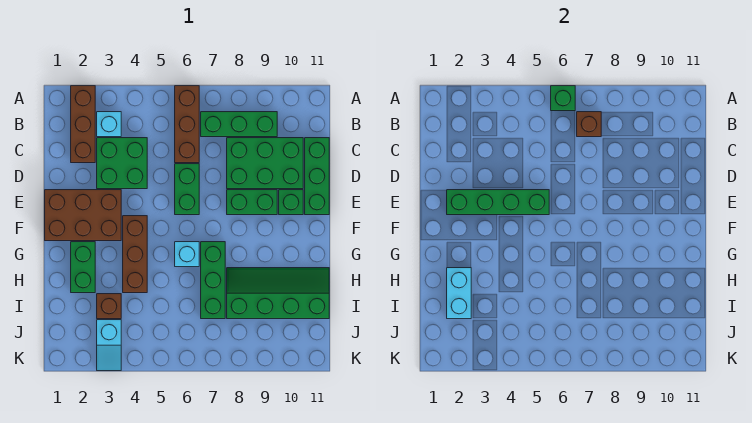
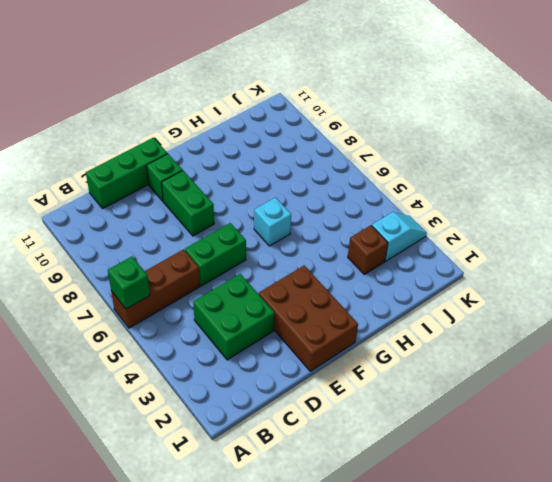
none -> brown 1x3 brick [71,86,95,163]
none -> cyan 1x1 brick [97,112,121,137]
none -> green 1x3 brick [201,112,277,137]

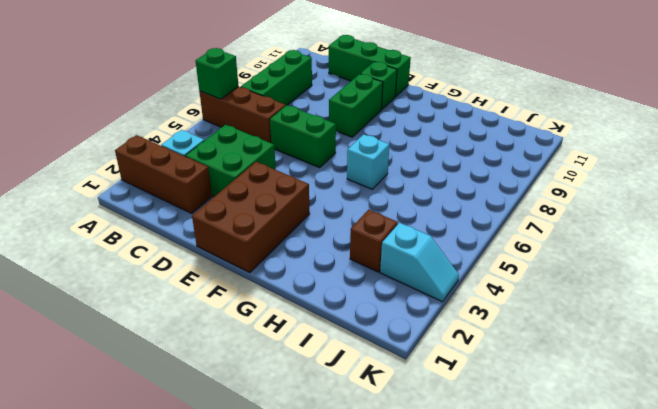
none -> green 2x3 brick [227,138,303,189]
none -> brown 1x3 brick [123,216,147,293]
none -> green 1x2 brick [71,242,95,293]

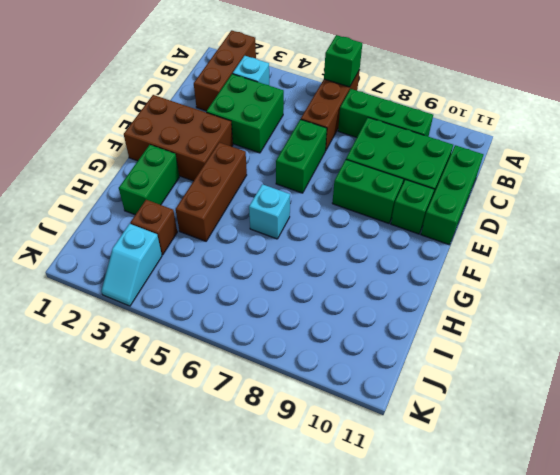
none -> green 1x3 brick [201,242,225,319]
none -> green 2x4 slope [227,268,329,319]
none -> brown 1x1 brick [577,112,601,137]

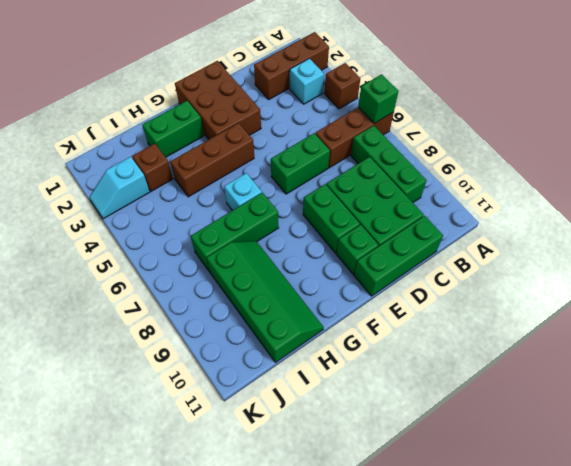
brown 1x1 brick [324,63,360,109] -> brown 1x1 brick moved to [577,112,601,137]
none -> green 2x2 brick [97,138,147,189]
none -> green 1x4 brick [447,190,549,215]
none -> cyan 1x2 brick [447,268,471,319]

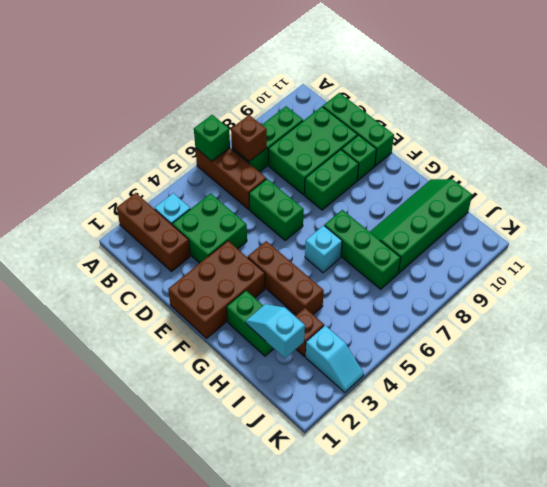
cyan 1x2 slope [246,304,305,358] -> cyan 1x2 brick [447,268,471,319]
none -> green 1x4 brick [447,190,549,215]

